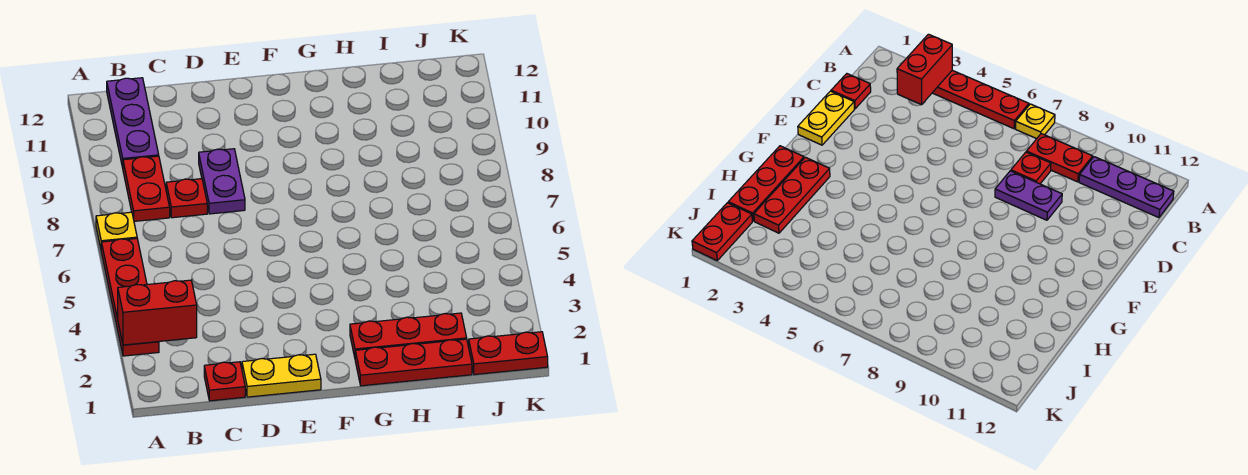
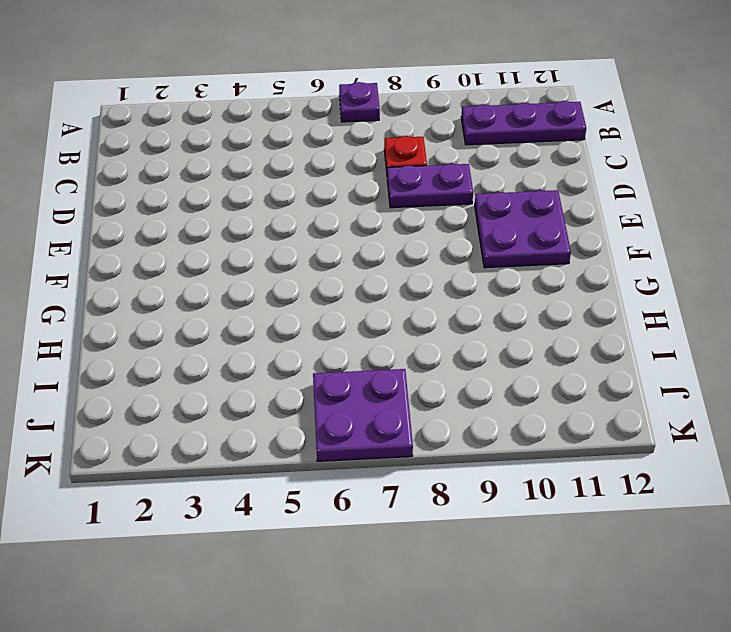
purple 1x1 plate [339,82,380,122] -> yellow 1x1 plate [96,212,137,248]
purple 2x2 plate [475,190,571,268] -> none
purple 2x2 plate [313,369,413,461] -> none
none -> red 1x4 plate [101,239,159,356]
none -> red 1x2 plate [123,156,170,221]
none -> red 1x1 plate [204,362,245,401]

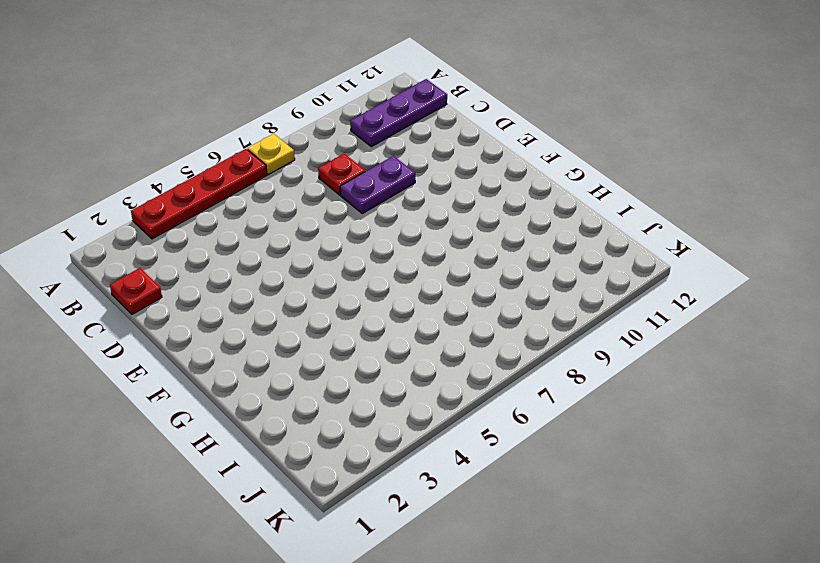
none -> red 1x2 plate [123,156,170,221]
none -> yellow 1x2 plate [242,354,321,397]
none -> red 1x3 plate [355,339,472,386]

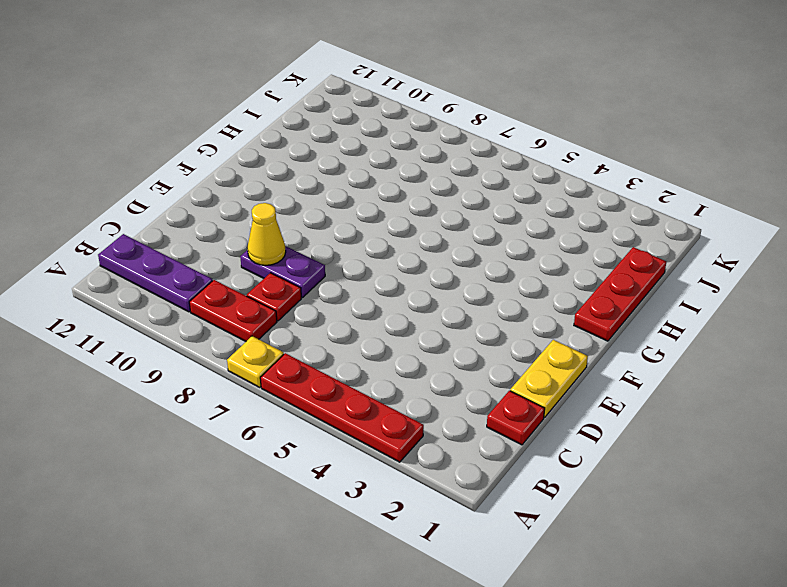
yellow 1x1 cone [248,203,286,265] -> none
none -> red 1x3 plate [350,313,467,357]
none -> red 1x2 plate [469,332,548,375]
none -> red 1x2 brick [118,280,197,345]

